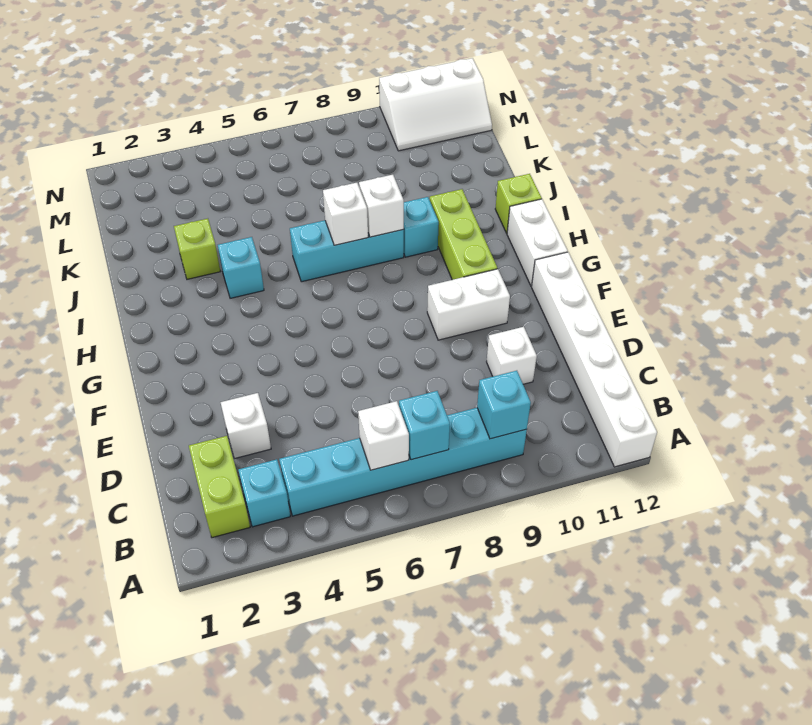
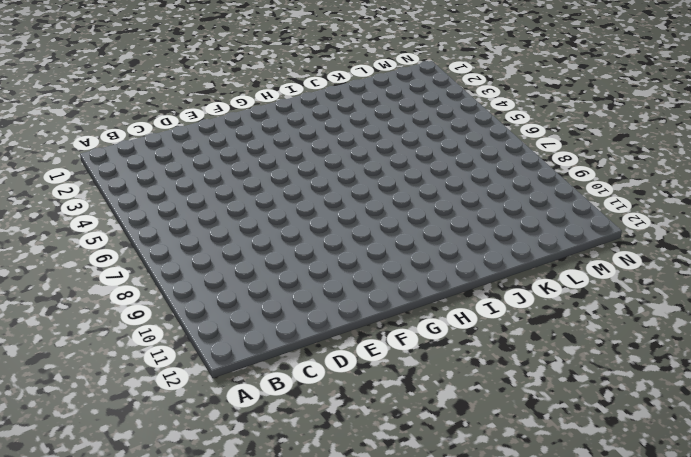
none -> white 1x6 brick [532,252,657,467]
none -> lime 1x2 brick [189,436,250,538]
none -> cyan 1x1 brick [238,459,290,527]

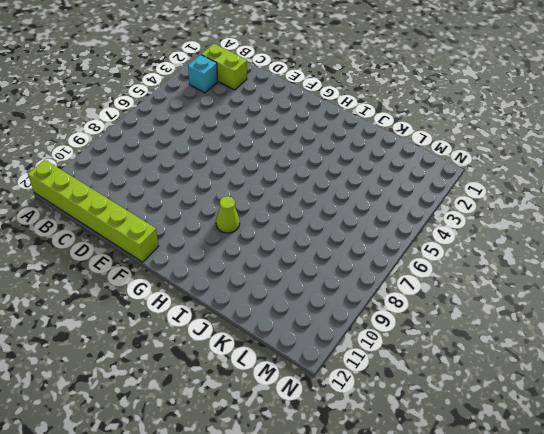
lime 1x6 brick [28,160,159,262] -> white 1x6 brick [532,252,657,467]
lime 1x1 cone [216,196,240,233] -> none
none -> cyan 1x6 brick [279,408,527,516]
none -> white 1x1 brick [221,393,271,459]
none -> white 1x1 brick [487,327,537,384]

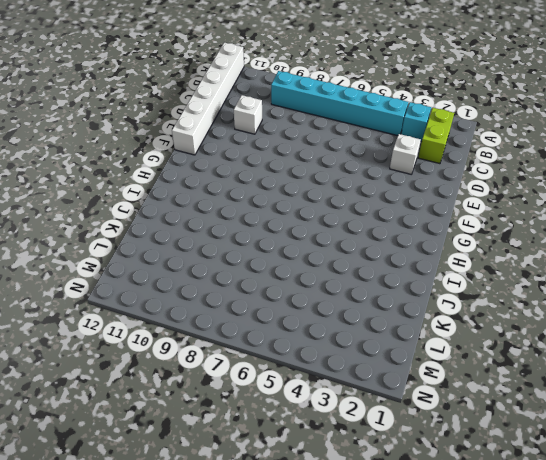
none -> white 1x2 brick [427,269,510,340]
none -> lime 1x3 brick [430,189,497,280]
none -> white 1x2 brick [507,199,568,286]

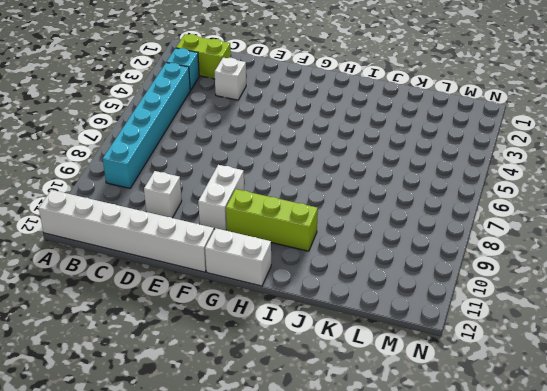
none -> cyan 1x1 brick [218,237,264,298]
none -> cyan 1x3 brick [290,220,404,282]
none -> cyan 1x1 brick [403,197,439,257]

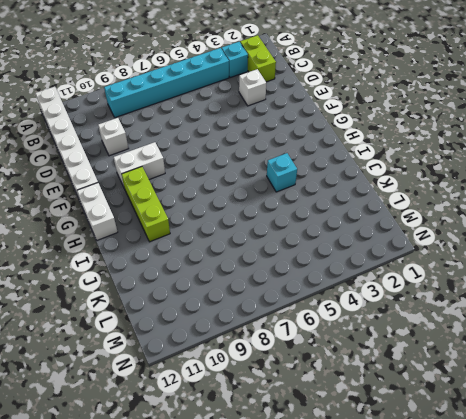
none -> cyan 1x3 brick [290,220,404,282]
none -> cyan 1x1 brick [403,197,439,257]
none -> lime 1x1 brick [495,174,542,233]

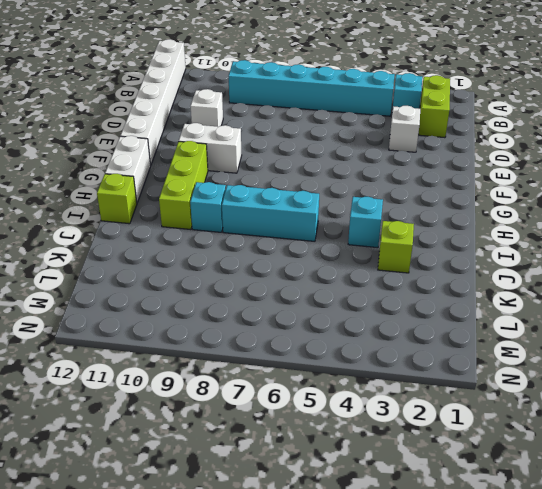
none -> white 2x3 slope [379,58,492,151]
none -> white 1x1 brick [358,401,409,470]
none -> cyan 1x1 brick [399,391,450,460]

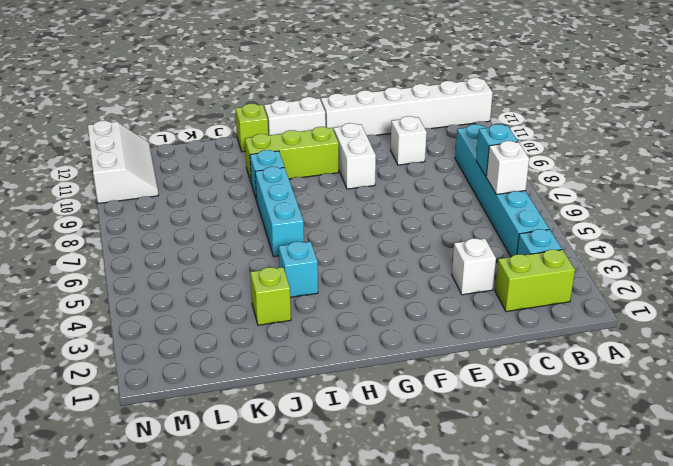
none -> cyan 1x1 brick [477,371,531,439]
none -> white 1x1 brick [323,183,368,245]
none -> white 1x1 brick [359,175,404,237]

